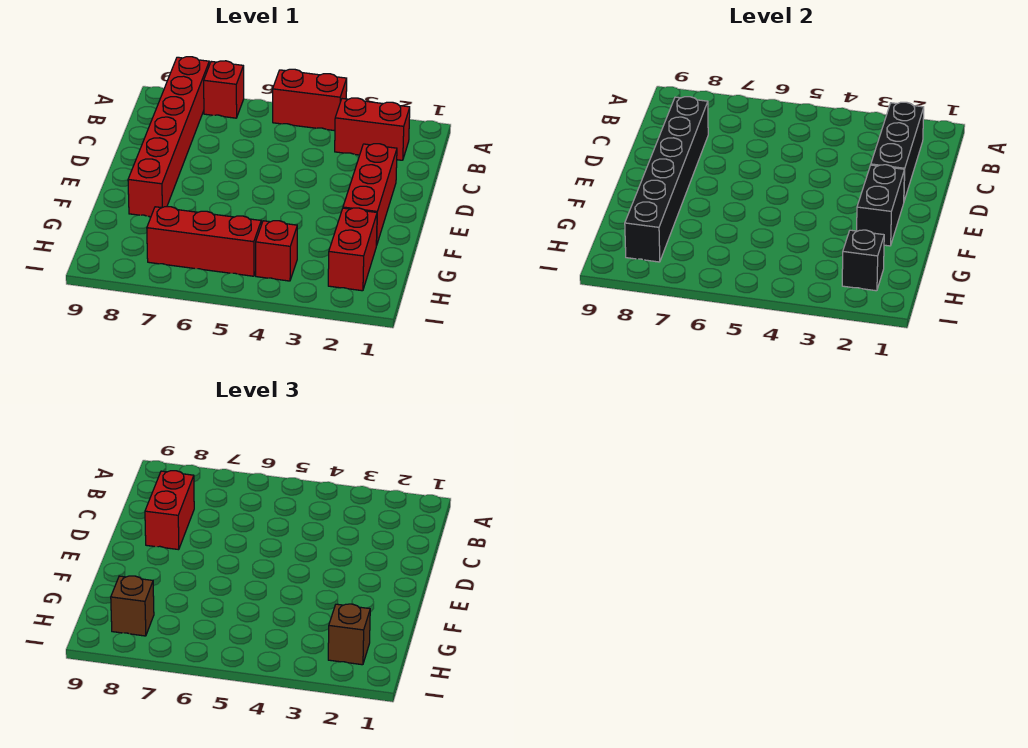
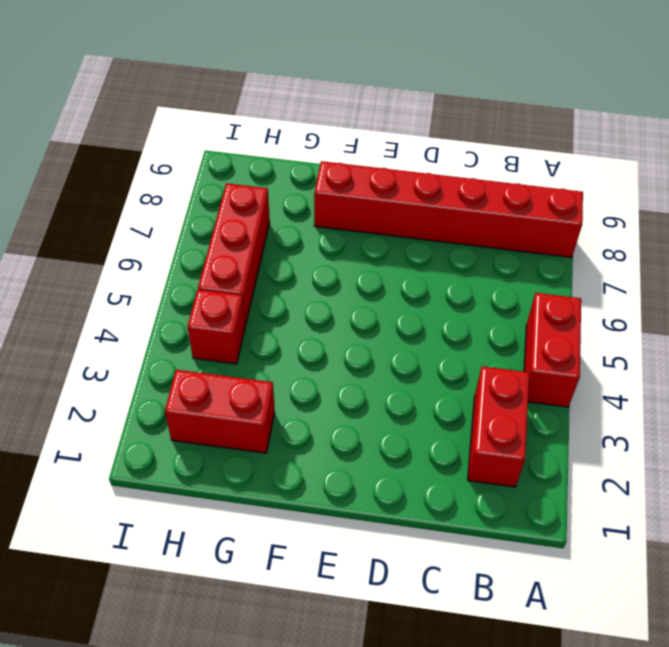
none -> red 1x1 brick [204,61,244,118]
none -> red 1x3 brick [343,144,397,246]
none -> black 1x3 brick [871,102,924,201]

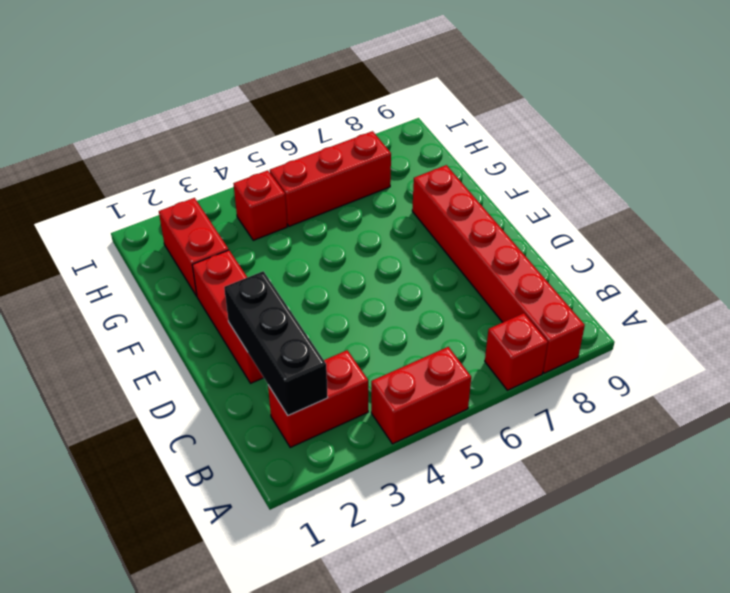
none -> black 1x6 brick [625,97,708,262]
none -> black 1x2 brick [857,165,904,246]
none -> black 1x1 brick [842,230,884,291]

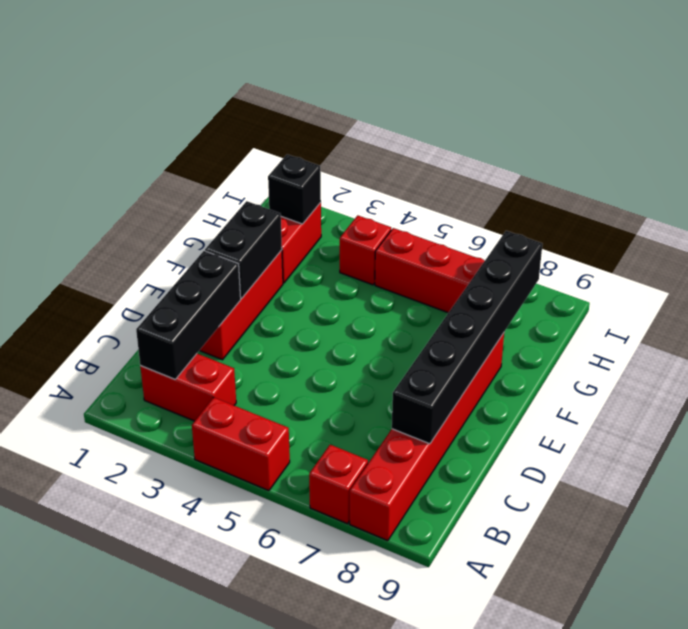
none -> red 1x2 brick [145,471,194,550]
none -> brown 1x1 brick [328,604,370,665]
none -> brown 1x1 brick [111,576,154,636]

